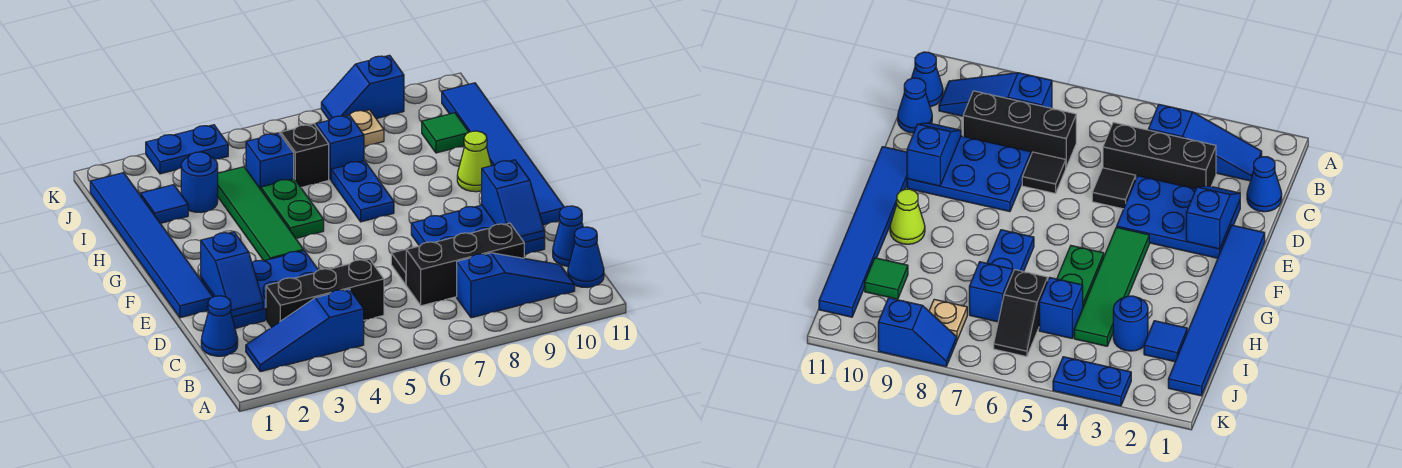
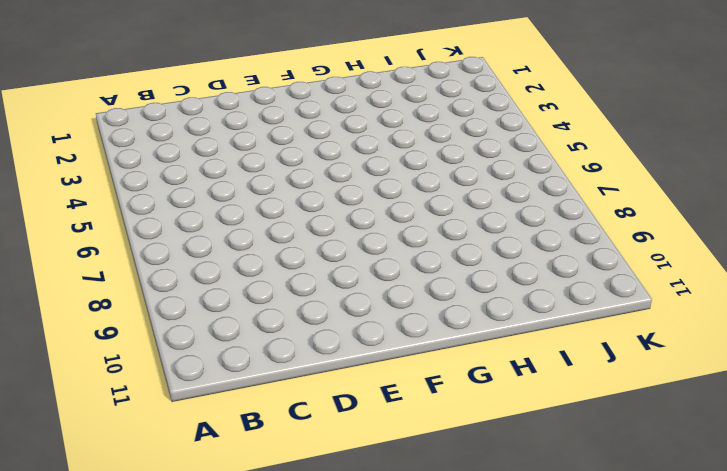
none -> blue 1x3 slope [246,289,364,372]
none -> blue 1x3 slope [457,253,575,318]
none -> blue 1x1 cone [568,227,604,287]

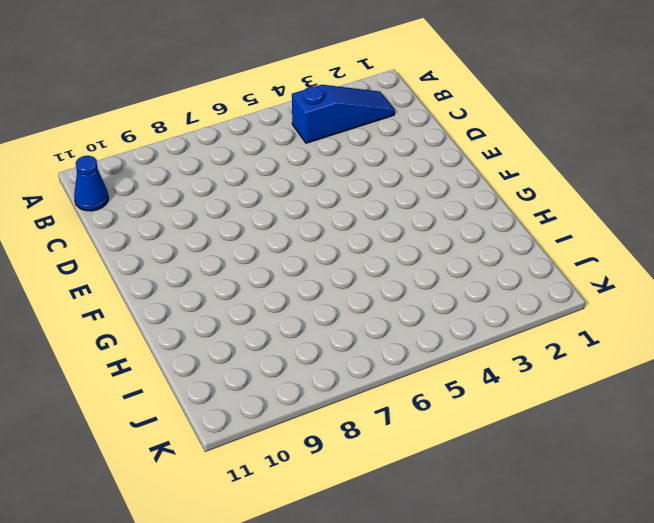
none -> blue 1x3 slope [457,253,575,318]
none -> blue 1x1 cone [201,296,238,356]
none -> black 1x3 brick [266,259,384,328]

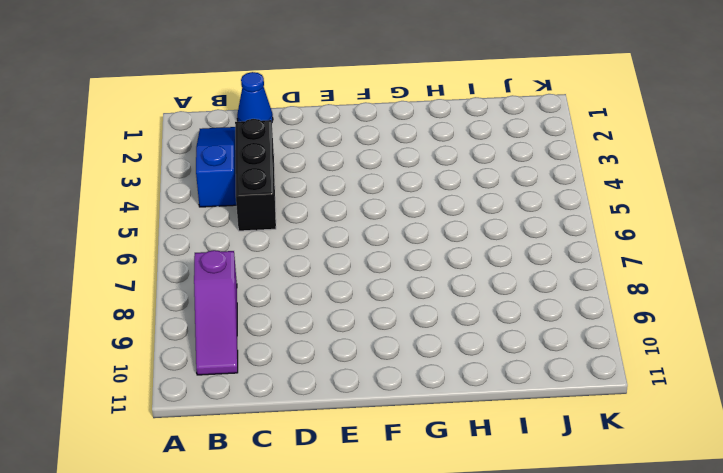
purple 1x3 slope [194,250,238,375] -> blue 1x3 slope [457,253,575,318]
none -> blue 1x1 cone [568,227,604,287]
none -> black 1x3 brick [406,223,524,306]
none -> blue 1x1 cone [553,206,583,266]

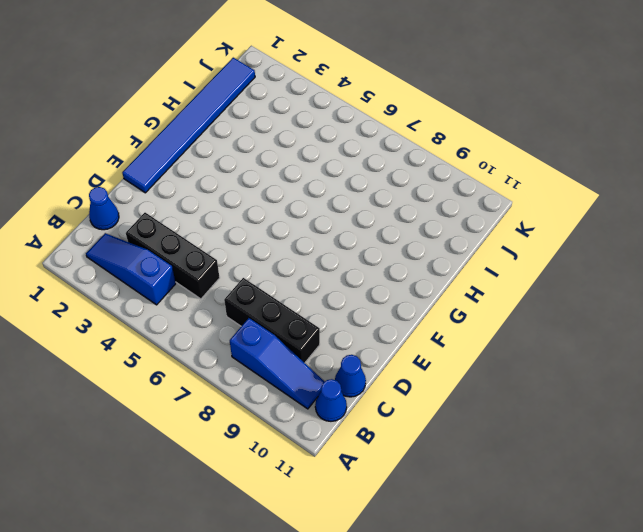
none -> blue 2x3 plate [201,251,318,328]
none -> black 1x1 tile [1092,168,1136,209]
none -> black 1x1 tile [391,246,418,285]

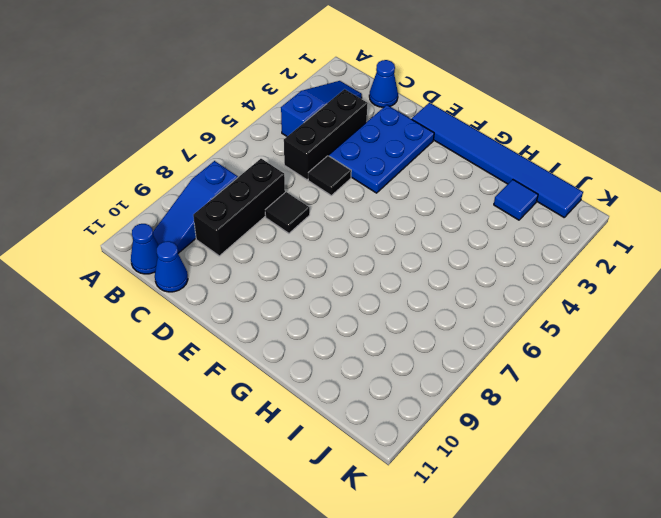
none -> blue 2x3 plate [411,205,545,255]
none -> blue 1x6 tile [442,83,564,225]
none -> green 1x4 tile [218,167,304,261]

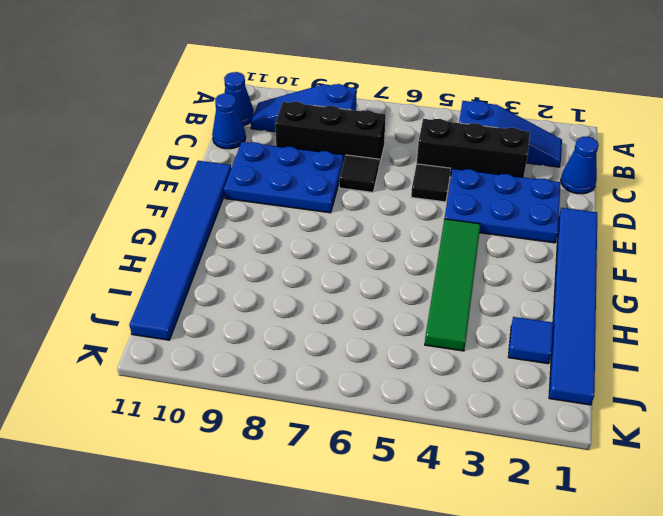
none -> green 1x2 plate [261,179,324,238]
none -> blue 1x2 plate [331,161,394,222]
none -> lime 1x1 cone [457,131,491,192]

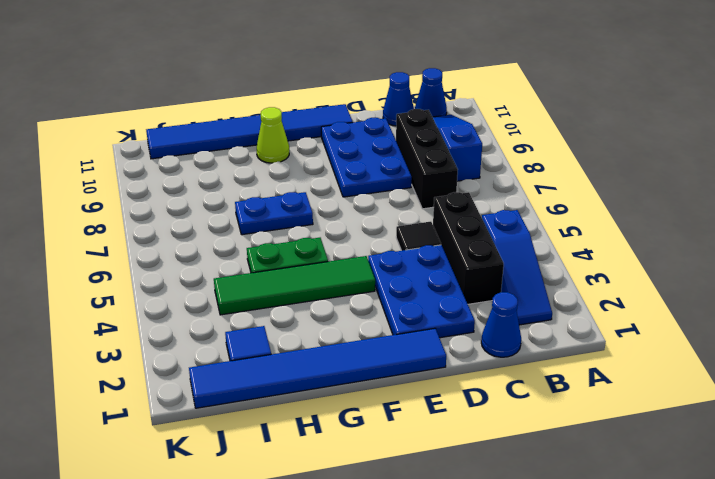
none -> black 1x1 tile [391,246,418,285]
none -> blue 1x1 round brick [181,152,218,212]
none -> blue 1x1 brick [246,133,294,189]

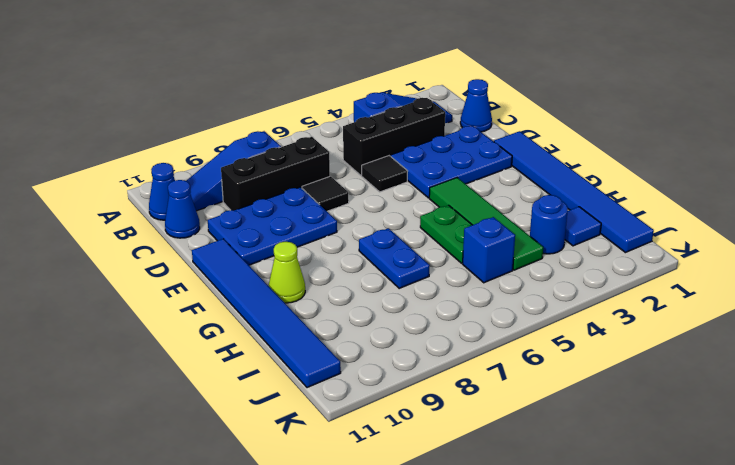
none -> black 1x2 slope [280,124,329,187]
none -> blue 1x1 brick [316,115,364,180]
none -> green 1x1 tile [422,113,469,153]

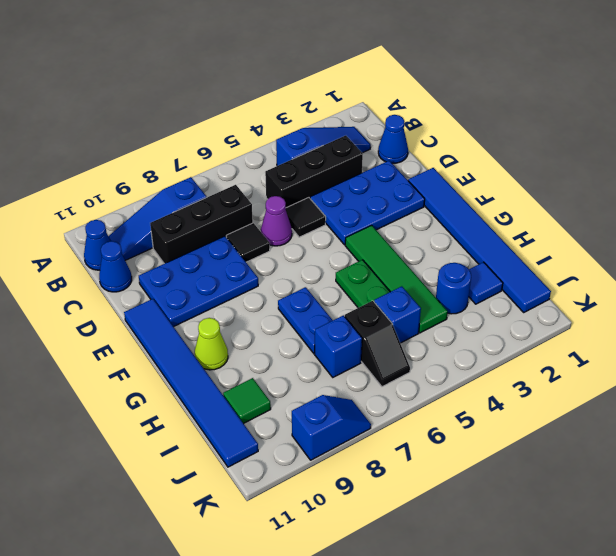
purple 1x1 cone [261,196,292,246] -> none
none -> tan 1x1 plate [347,110,384,147]
none -> blue 1x2 plate [146,125,228,174]
none -> blue 1x2 slope [201,232,263,317]

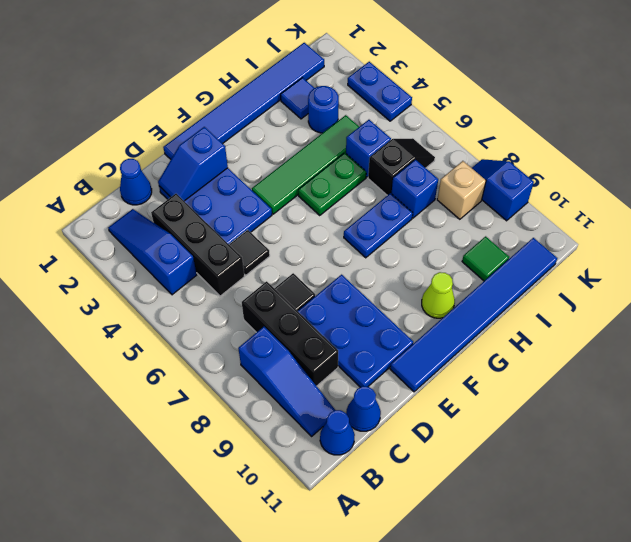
tan 1x1 brick [437,161,486,219] -> tan 1x1 plate [347,110,384,147]
none -> blue 1x2 slope [482,160,545,242]

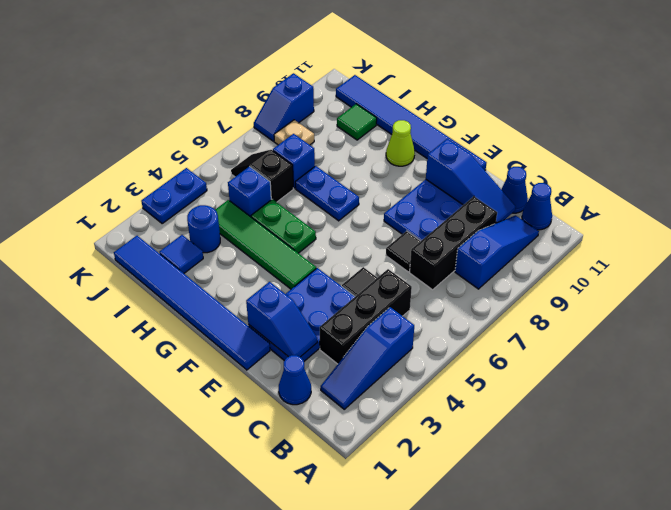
blue 1x3 slope [426,139,516,223] -> blue 1x2 slope [482,160,545,242]

